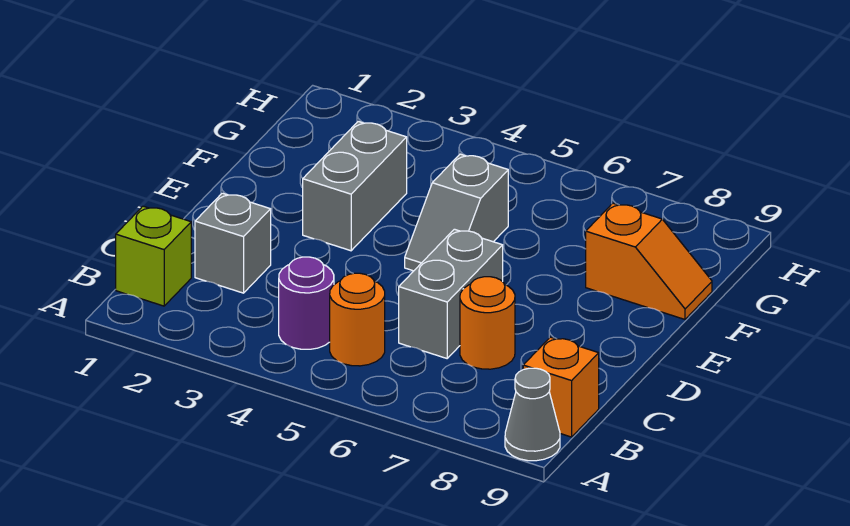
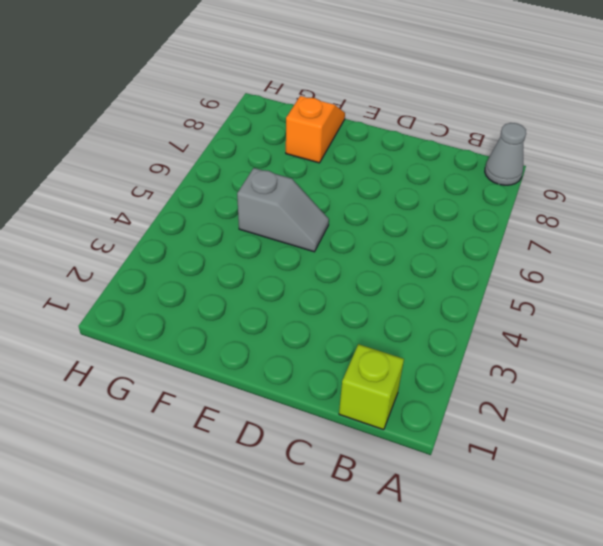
none -> purple 1x1 round brick [279,257,334,349]
none -> orange 1x1 round brick [330,273,385,366]

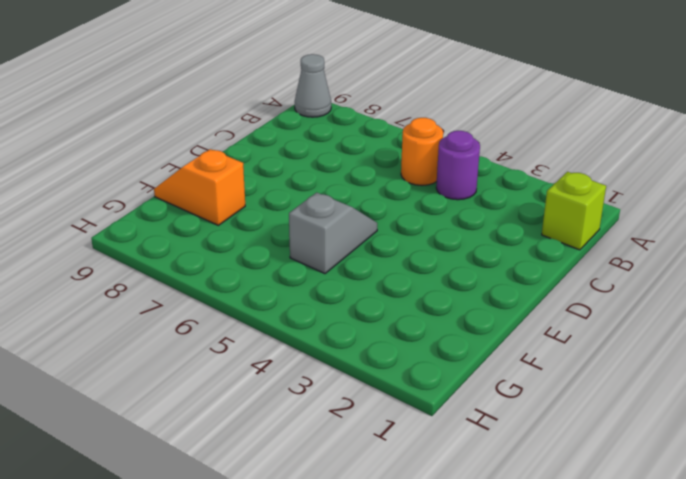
none -> orange 1x1 brick [523,337,599,437]
none -> grey 1x1 brick [195,193,271,293]

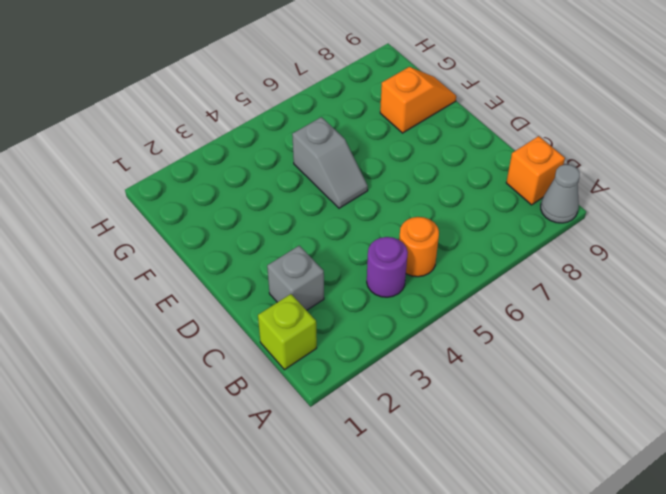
none -> grey 1x2 brick [399,229,503,358]
none -> orange 1x1 round brick [460,277,515,369]

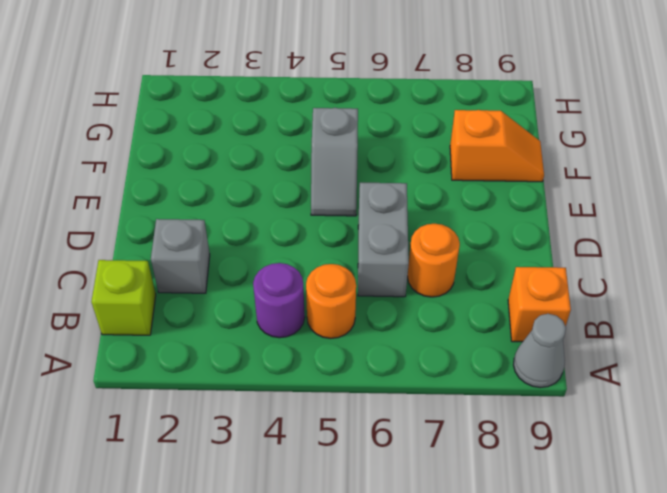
none -> grey 1x2 brick [303,121,407,251]

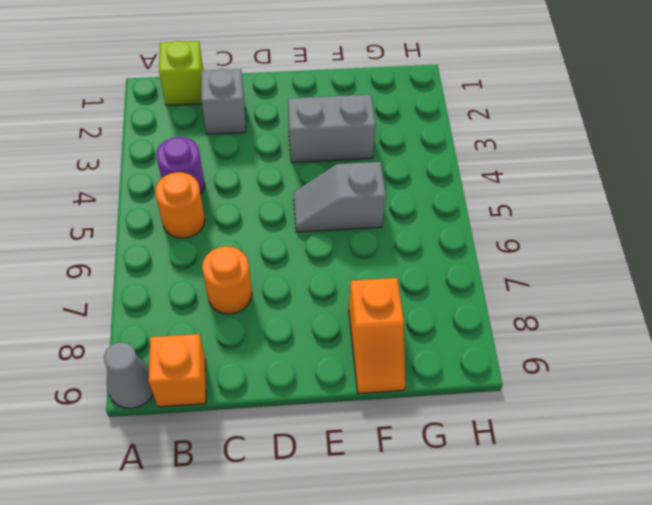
none -> grey 1x2 brick [399,229,503,358]

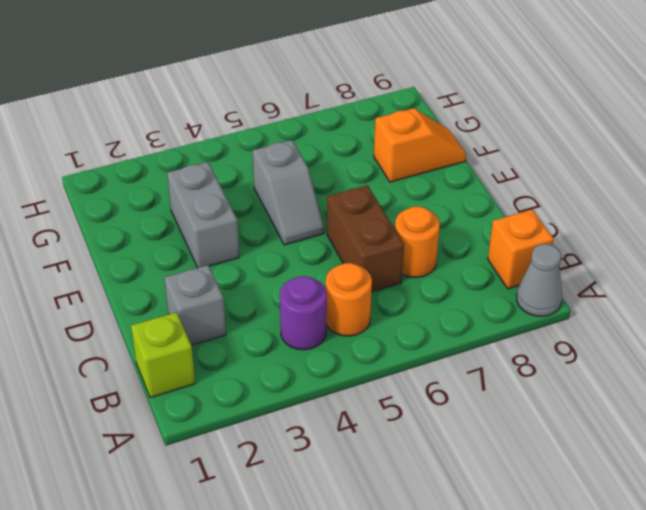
brown 1x2 brick [327,185,404,292] -> grey 1x2 brick [399,229,503,358]

